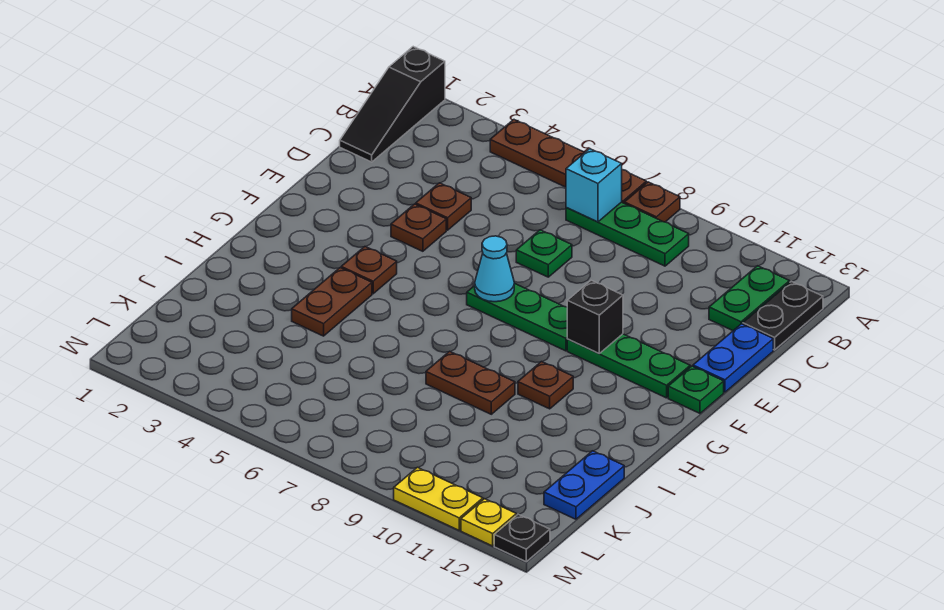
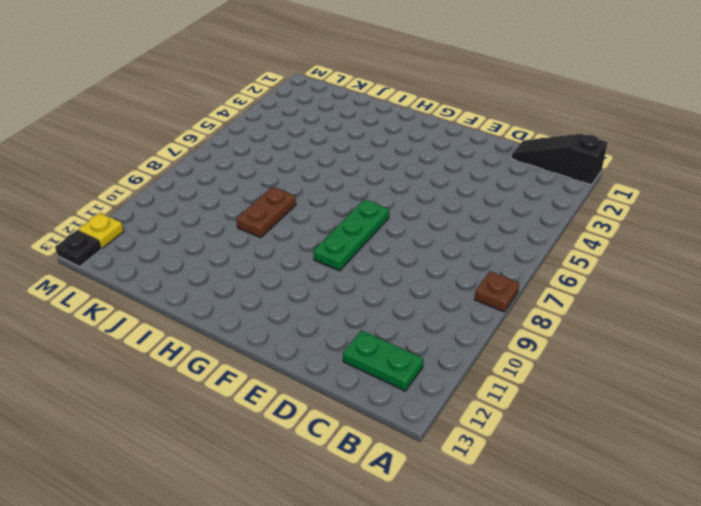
none -> brown 1x4 plate [490,120,646,203]
none -> green 1x3 plate [566,202,689,266]
none -> black 1x2 plate [743,282,823,350]

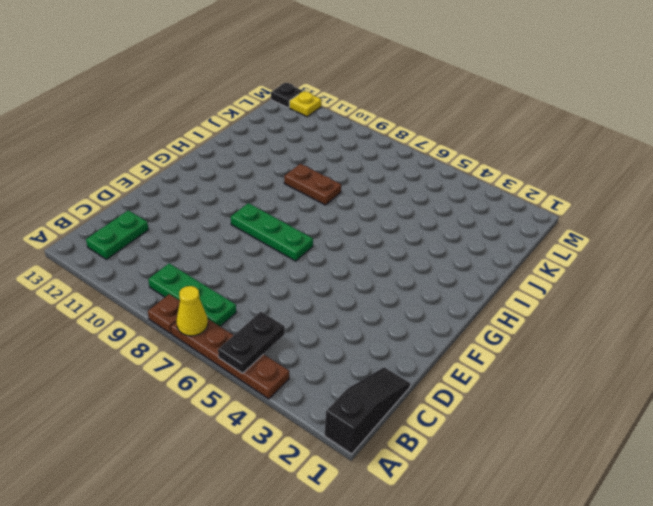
black 1x2 plate [218,312,285,373] -> black 1x2 plate moved to [743,282,823,350]
yellow 1x1 cone [177,286,208,336] -> none
none -> brown 1x1 plate [416,183,471,230]
none -> green 1x1 plate [516,230,572,277]
none -> blue 1x2 plate [693,324,773,392]

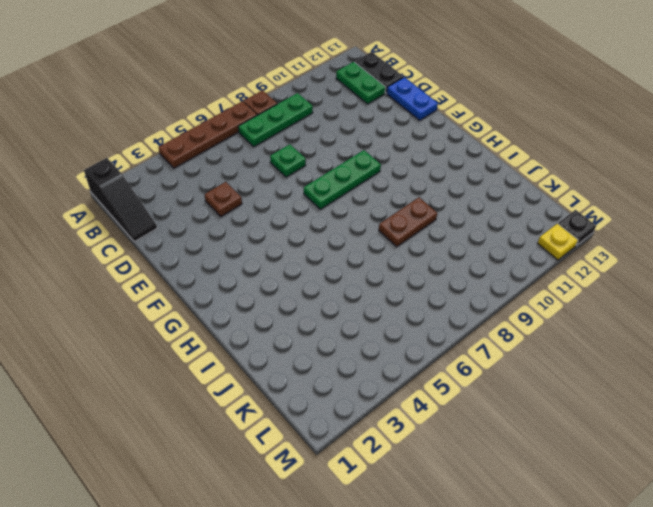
none -> brown 1x1 plate [391,204,446,251]
none -> green 1x3 plate [567,334,690,398]
none -> green 1x1 plate [668,366,724,413]

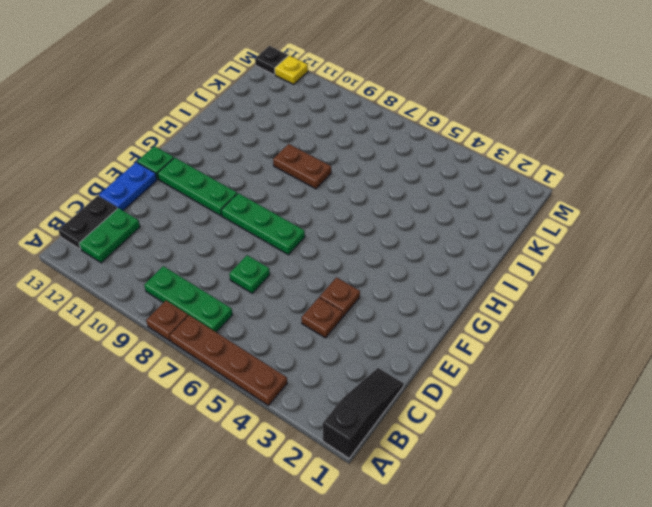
none -> brown 1x1 plate [341,247,397,294]
none -> brown 1x2 plate [292,268,372,336]
none -> brown 1x1 plate [518,362,573,409]

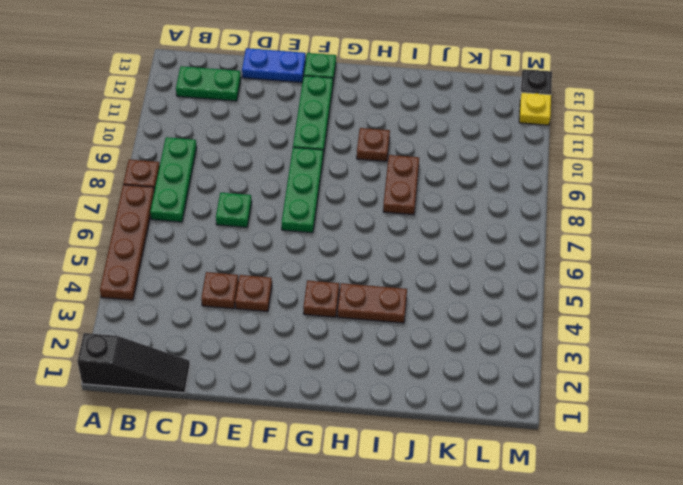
none -> black 1x2 plate [743,282,823,350]
none -> blue 1x2 plate [544,451,624,519]
none -> yellow 1x2 plate [394,467,483,530]

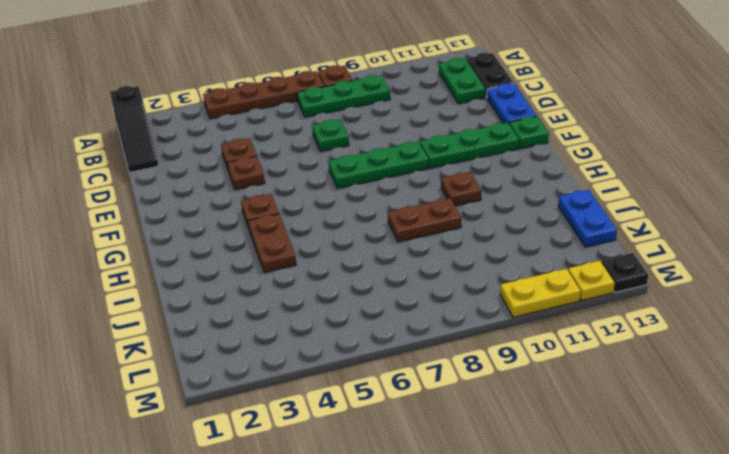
none -> cyan 1x1 brick [566,149,622,222]
none -> cyan 1x1 cone [475,236,514,302]
none -> black 1x1 brick [567,280,623,353]

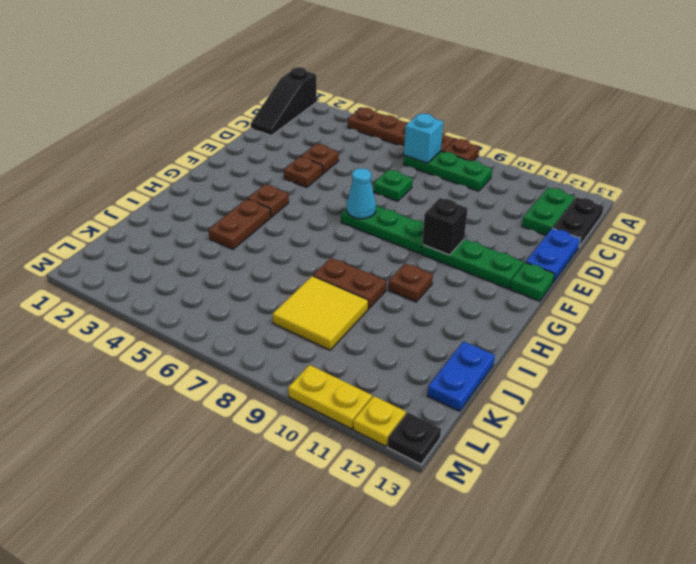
yellow 2x2 tile [272,276,368,350] -> none

